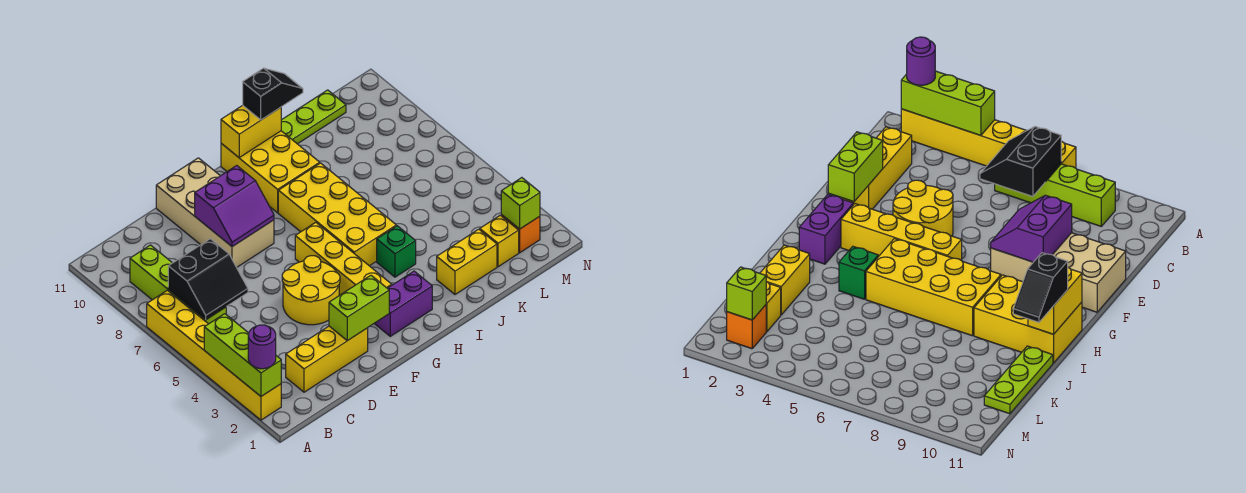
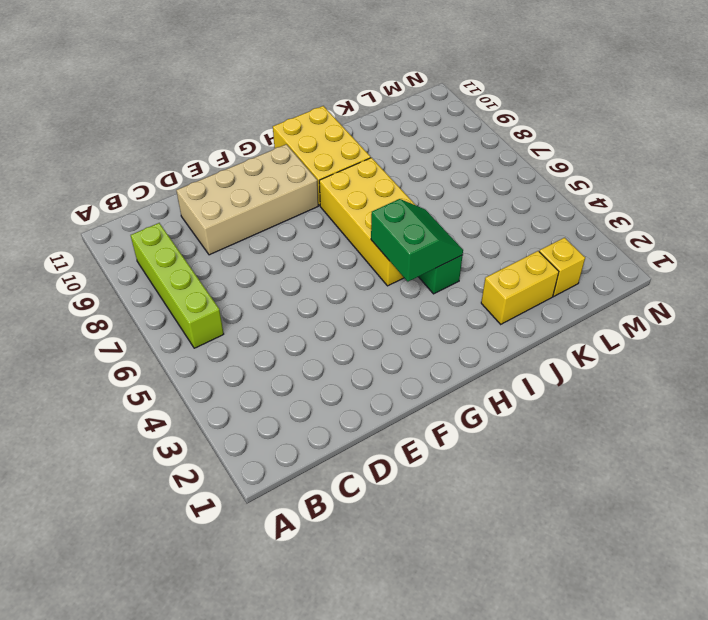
tan 2x4 brick [176,144,318,255] -> tan 2x4 brick turned to [156,158,274,267]
green 2x2 slope [371,199,463,281] -> none
none -> yellow 1x6 brick [147,290,281,420]
none -> yellow 1x3 brick [286,326,368,392]
none -> yellow 2x2 round brick [282,256,340,325]

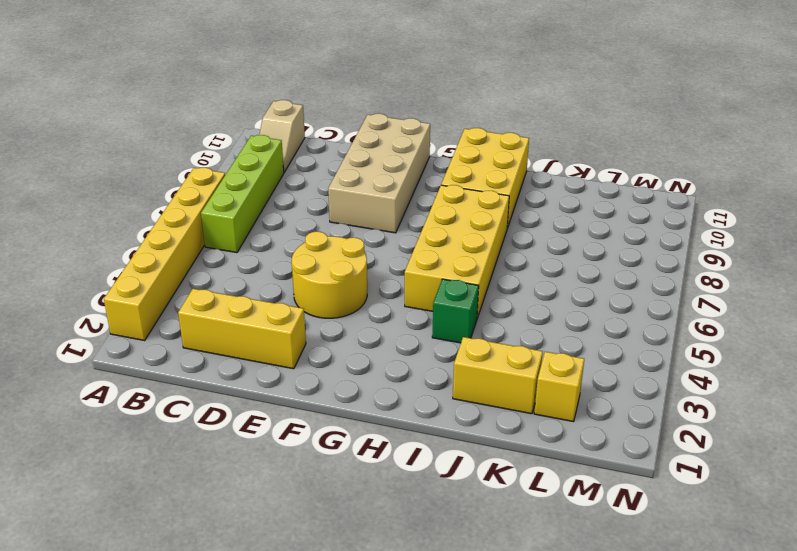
tan 1x2 slope [259,100,305,172] -> none
none -> purple 1x2 brick [374,271,432,336]
none -> yellow 1x4 brick [295,222,392,295]
none -> lime 1x3 plate [281,90,346,144]

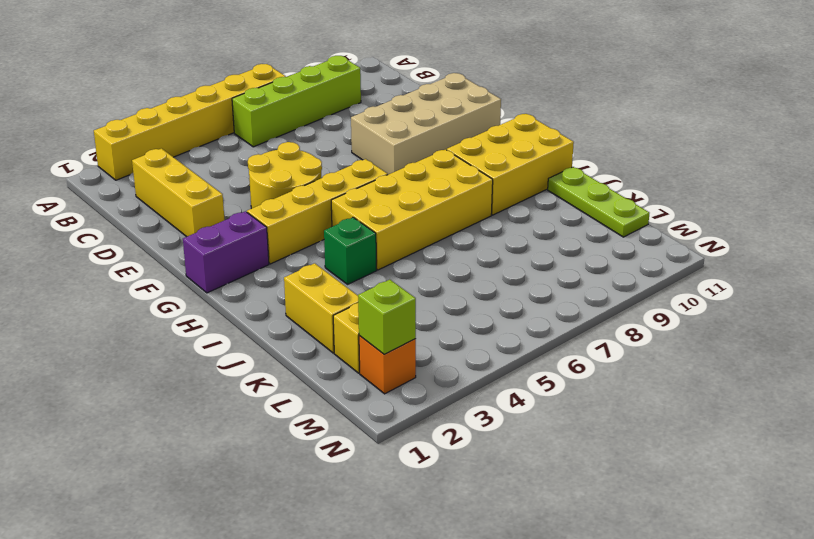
purple 1x2 brick [183,211,269,293] -> purple 1x2 brick turned to [374,271,432,336]
none -> lime 1x3 brick [204,314,281,396]
none -> black 2x2 slope [168,239,248,320]
none -> lime 1x2 brick [329,275,389,341]

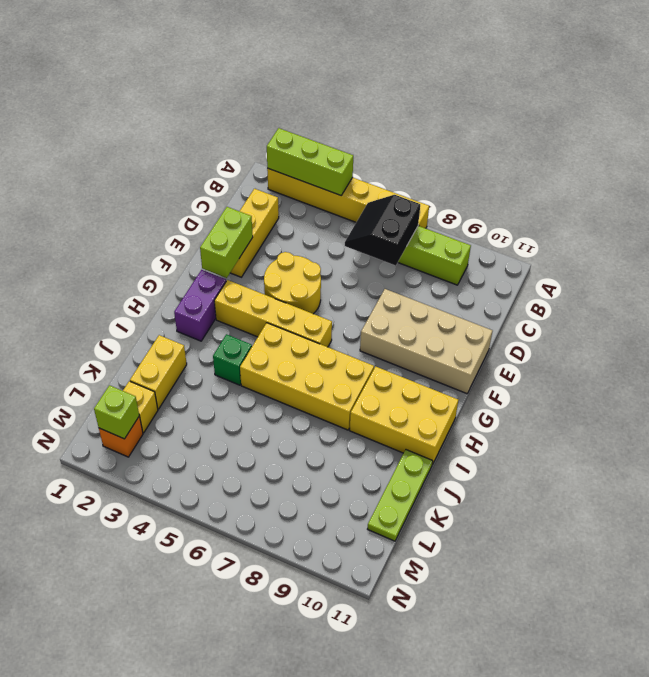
none -> purple 2x2 slope [195,166,274,247]
none -> yellow 1x2 brick [221,105,281,157]
none -> purple 1x1 round brick [248,325,276,369]

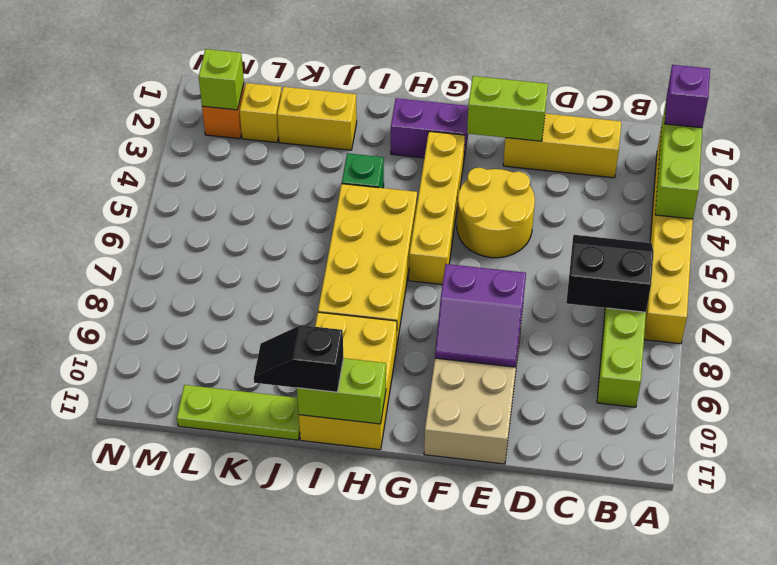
purple 1x1 brick [665,65,710,128] -> purple 1x1 round brick [248,325,276,369]
purple 2x2 slope [435,264,526,367] -> purple 2x2 slope turned to [195,166,274,247]
lime 1x2 brick [297,358,386,424] -> yellow 1x2 brick [221,105,281,157]

